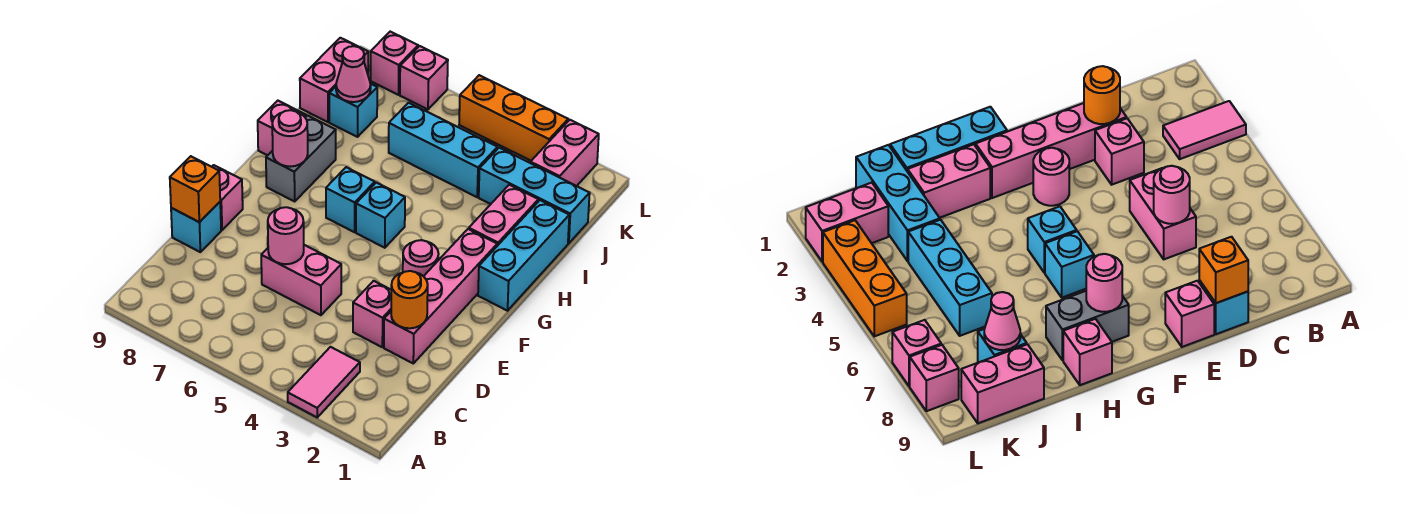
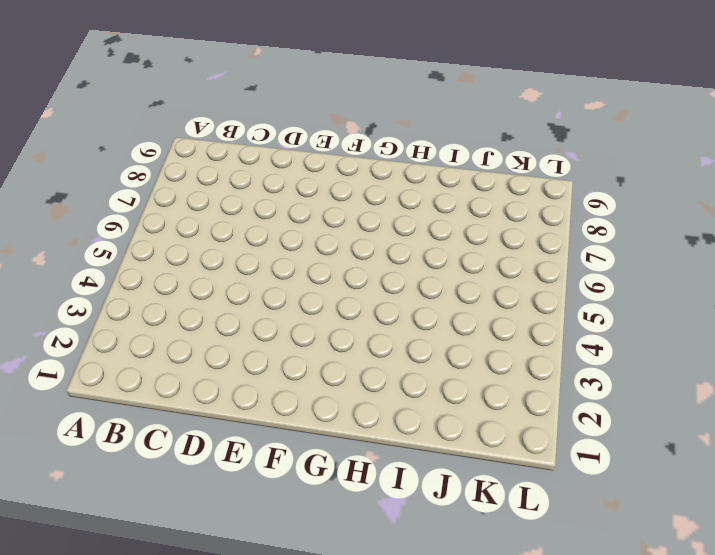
none -> pink 1x2 tile [288,347,360,417]
none -> pink 1x4 brick [384,229,497,363]
none -> pink 1x1 brick [353,281,391,347]

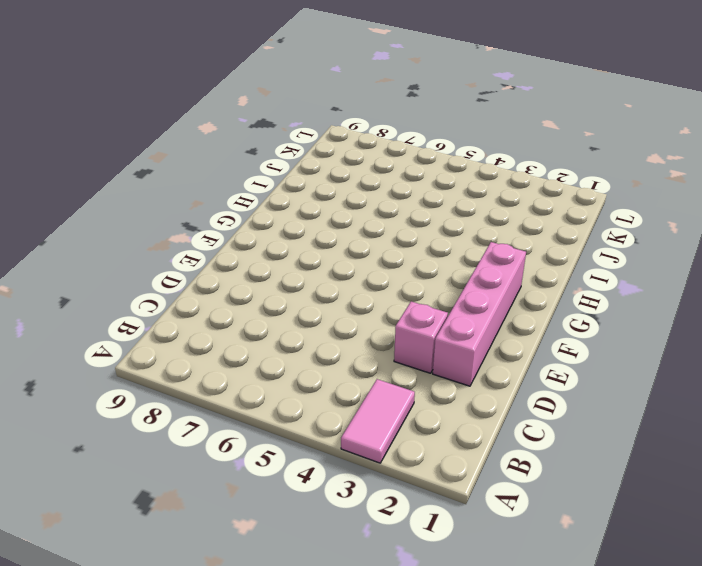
none -> pink 1x2 brick [261,245,341,315]
none -> cyan 1x1 brick [171,202,221,252]
none -> pink 1x1 brick [212,165,243,230]

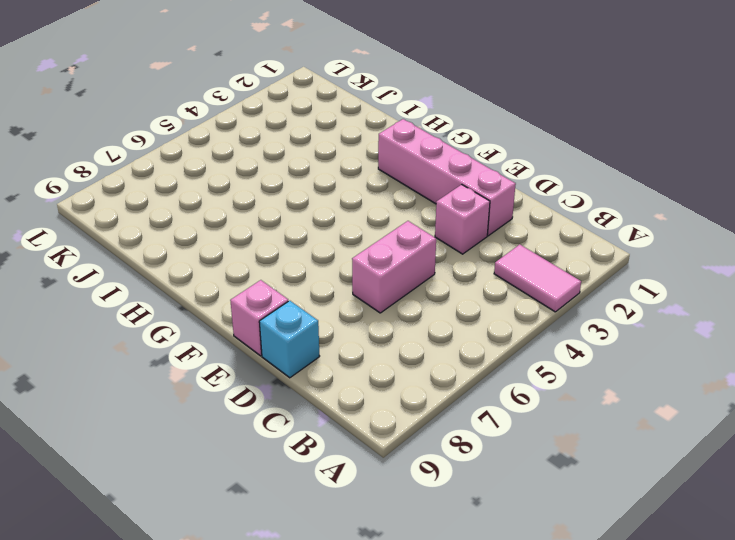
none -> pink 1x1 round brick [403,240,439,276]
none -> cyan 1x3 brick [478,200,569,311]
none -> cyan 1x1 brick [356,183,405,248]

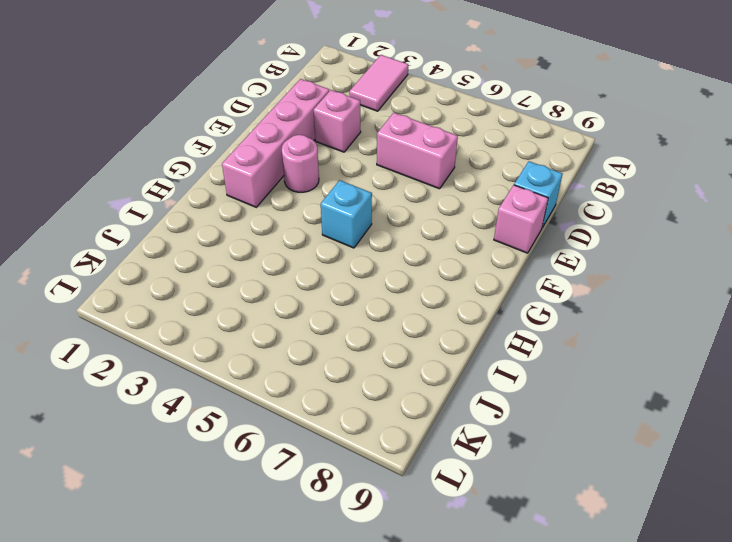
none -> cyan 1x3 brick [478,200,569,311]
none -> cyan 1x1 brick [326,167,375,232]
none -> grey 1x2 brick [266,116,336,201]

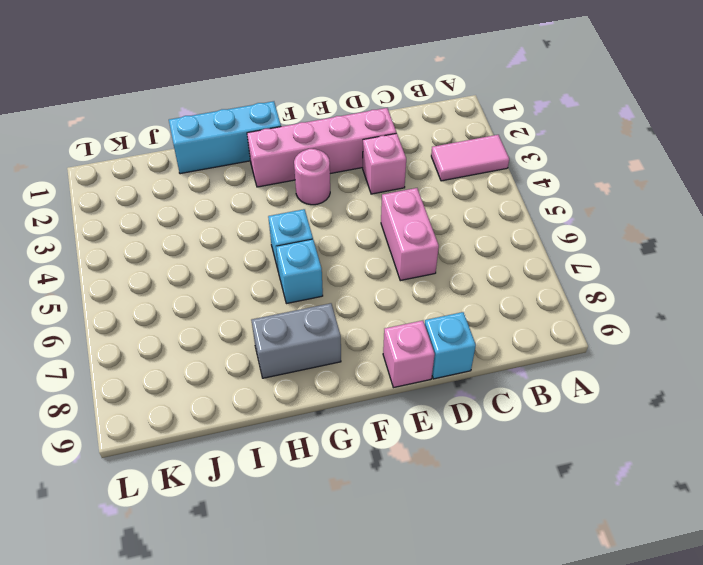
none -> pink 1x2 brick [469,185,538,246]
none -> pink 1x1 brick [258,101,306,155]
none -> cyan 1x3 brick [479,148,590,243]

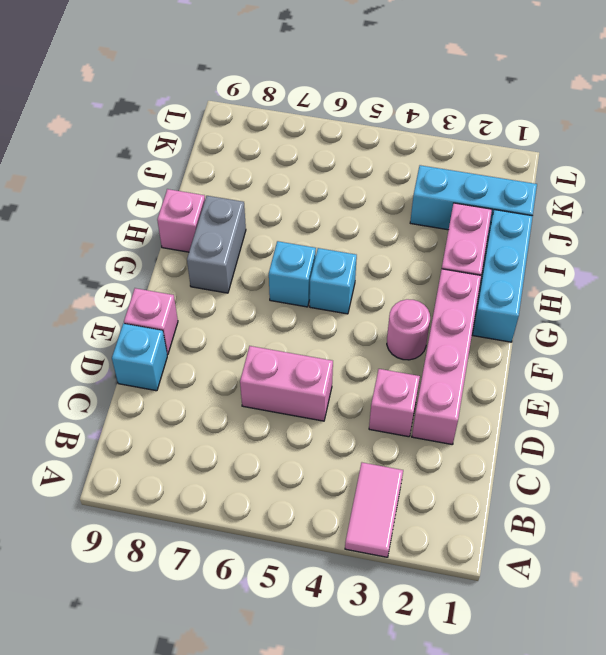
none -> cyan 1x3 brick [389,103,498,197]
none -> cyan 1x1 brick [329,84,377,137]
none -> pink 1x2 brick [300,38,368,122]

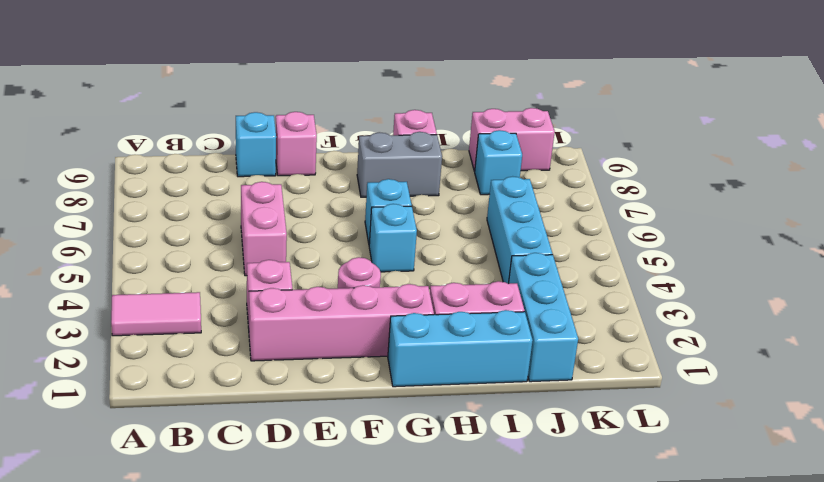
none -> pink 1x2 brick [530,120,599,186]
none -> orange 1x3 brick [459,75,568,161]
none -> pink 1x1 brick [400,46,448,109]

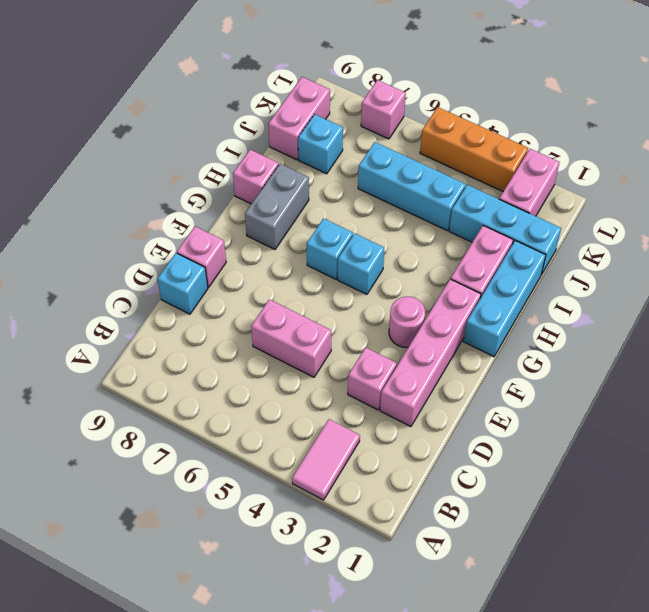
none -> pink 1x1 brick [371,32,418,95]
none -> orange 1x1 round brick [391,271,428,328]
none -> pink 1x1 round brick [268,207,304,264]

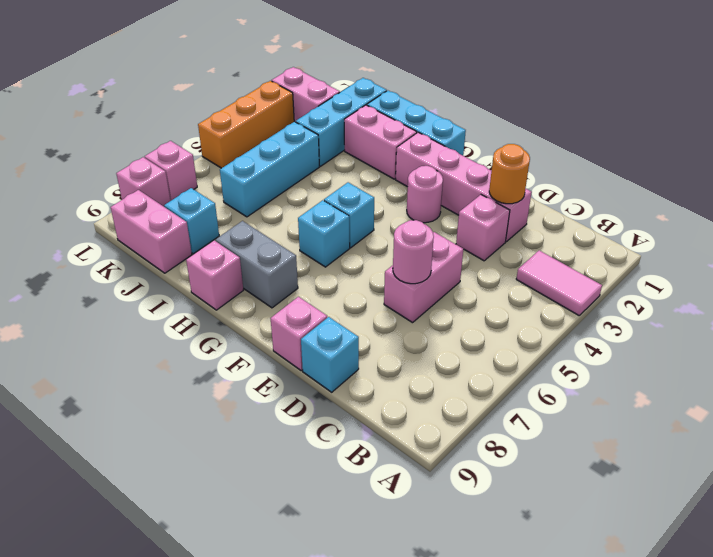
none -> orange 1x1 brick [170,156,220,222]
none -> pink 1x1 round brick [272,110,308,167]
none -> pink 1x1 cone [336,46,371,102]

